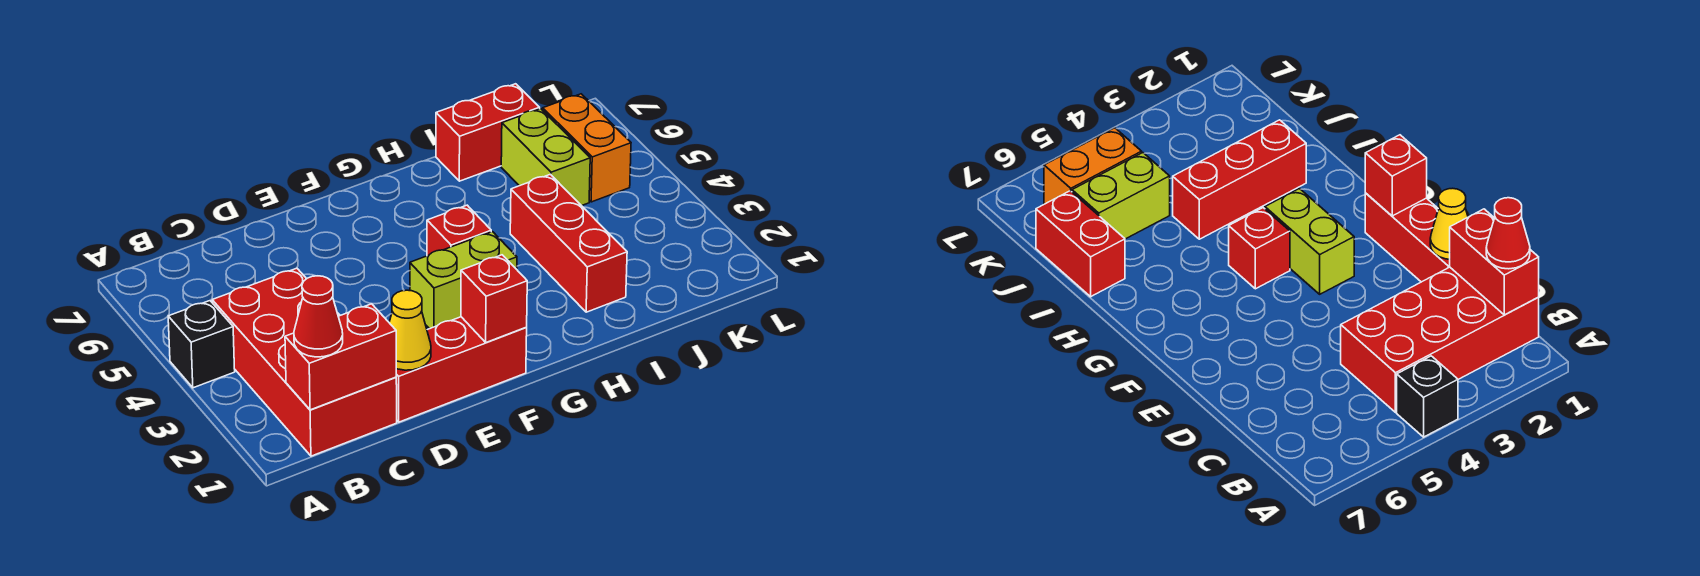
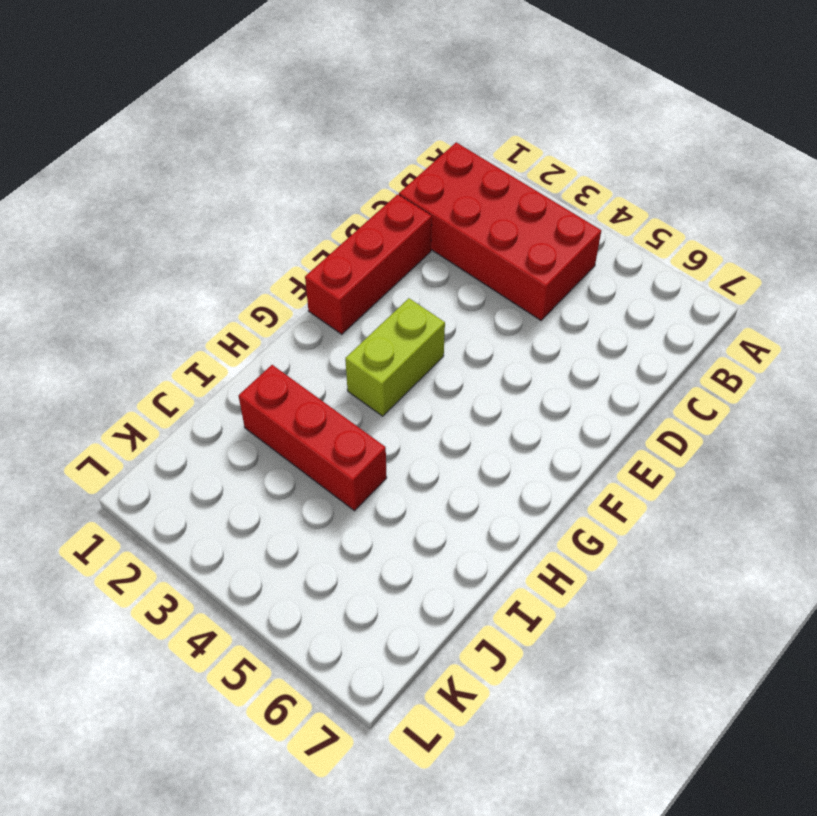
none -> black 1x1 brick [168,301,235,388]
none -> red 1x1 brick [427,205,491,256]
none -> red 1x2 brick [436,84,540,181]

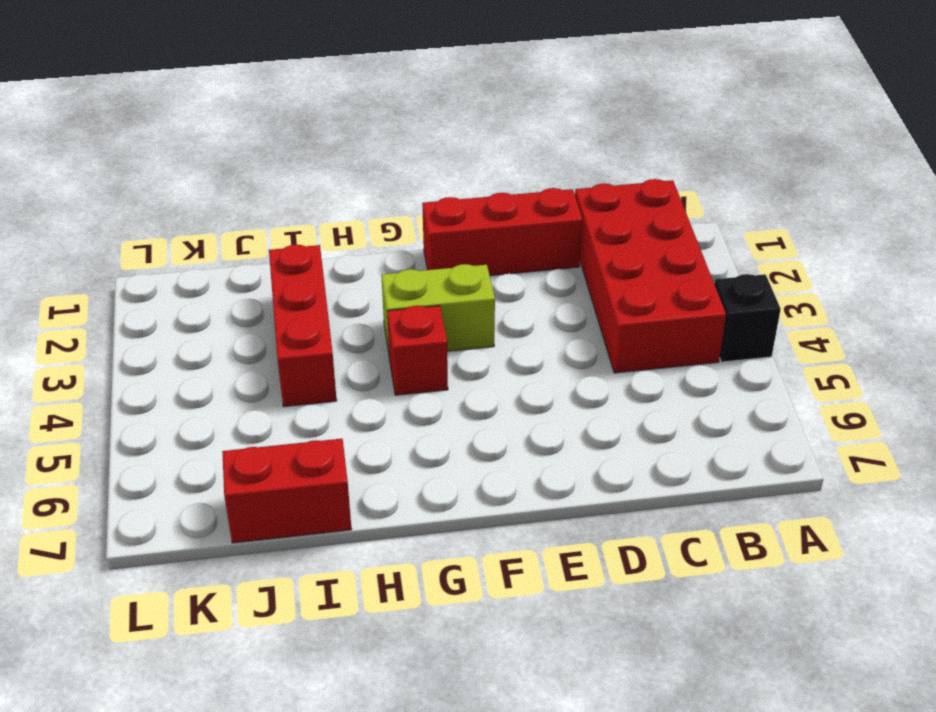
none -> lime 1x2 brick [501,109,590,206]
none -> orange 1x2 brick [543,94,631,202]
none -> red 1x2 brick [285,304,396,410]

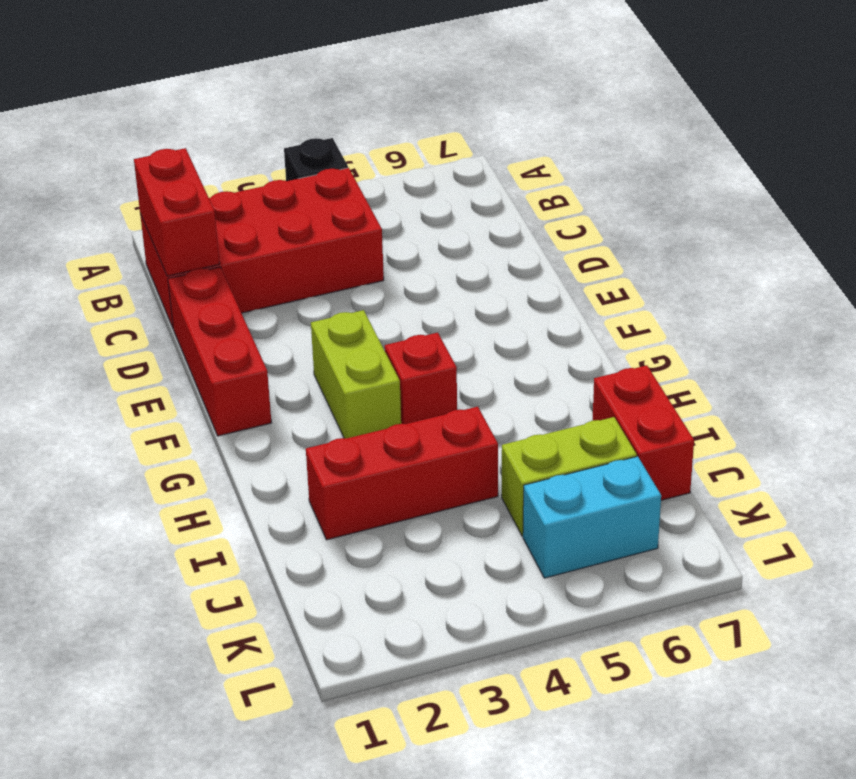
cyan 1x2 brick [523,456,661,578] -> orange 1x2 brick [543,94,631,202]
none -> yellow 1x1 cone [389,290,431,370]
none -> red 1x1 brick [461,255,527,342]
none -> red 1x1 cone [294,276,343,357]

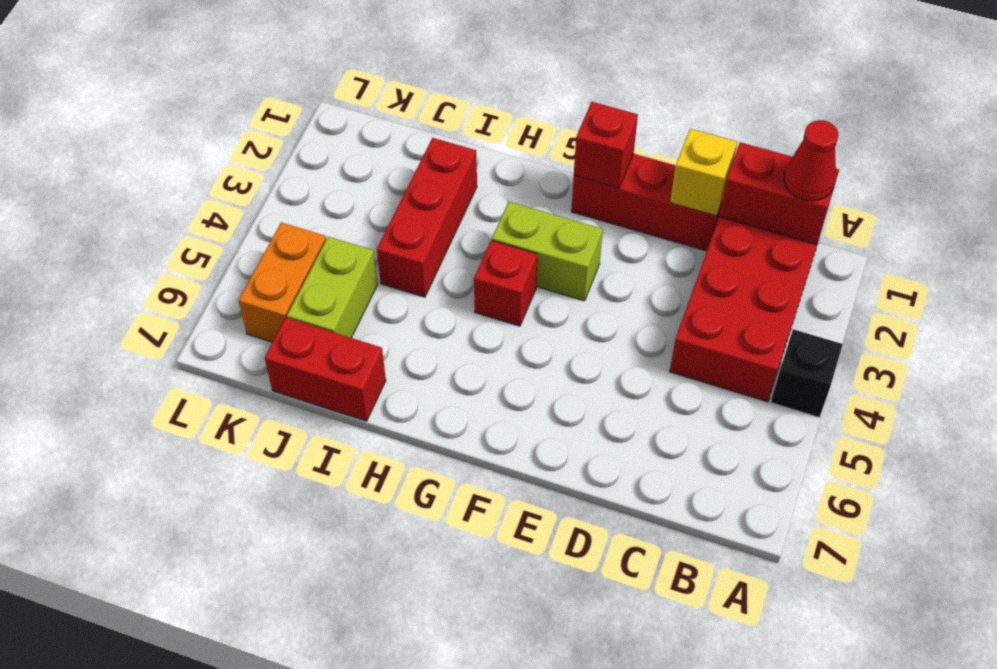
yellow 1x1 brick [670,129,737,216] -> yellow 1x1 cone [389,290,431,370]

